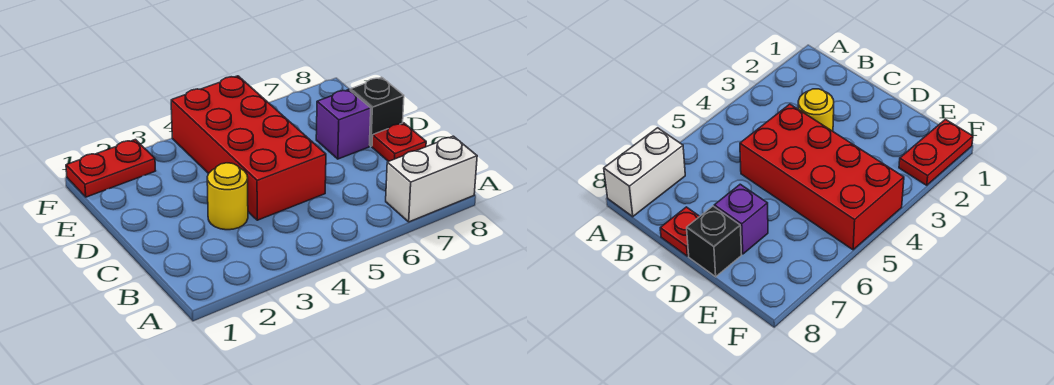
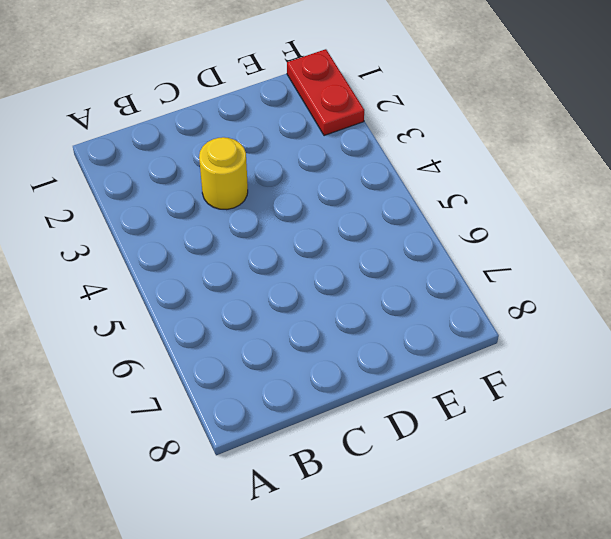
none -> white 1x2 brick [386,136,477,222]
none -> red 2x4 brick [171,76,326,220]

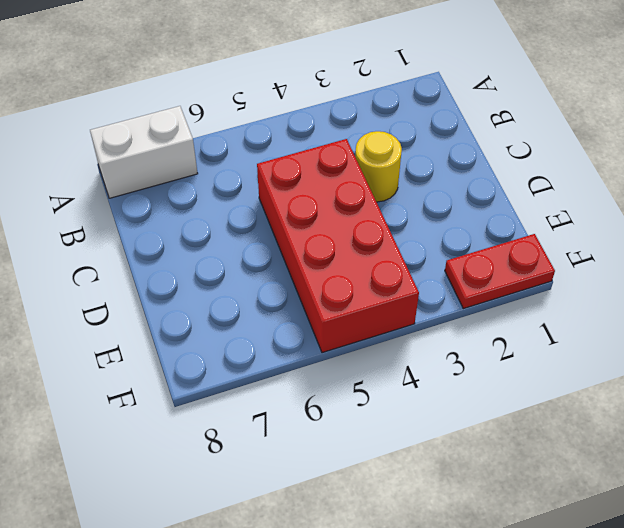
none -> red 1x1 plate [372,123,426,162]
none -> purple 1x1 brick [316,90,371,159]

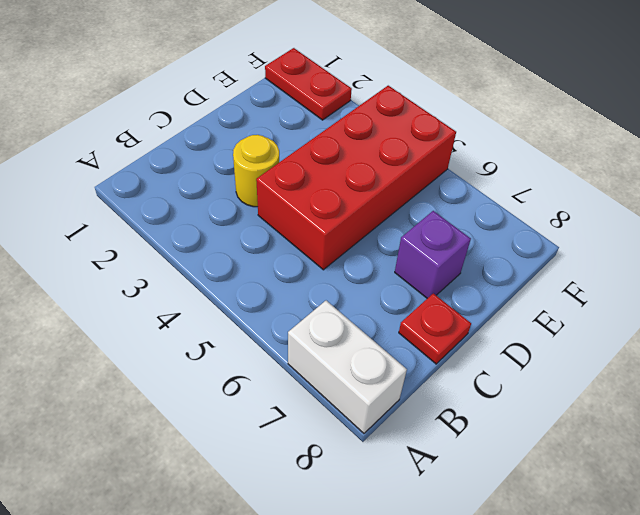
none -> black 1x1 brick [350,77,404,146]

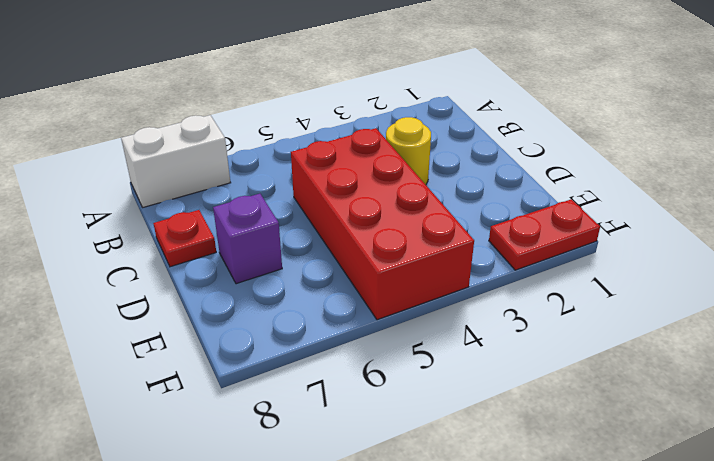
none -> black 1x1 brick [350,77,404,146]

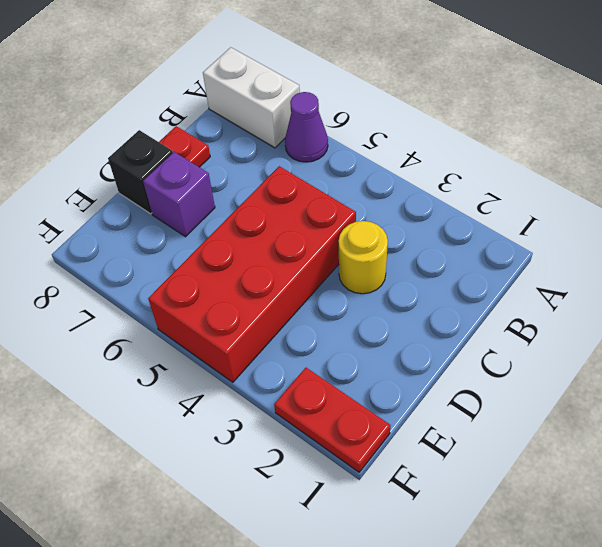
purple 1x1 cone [285,92,328,162] -> none

